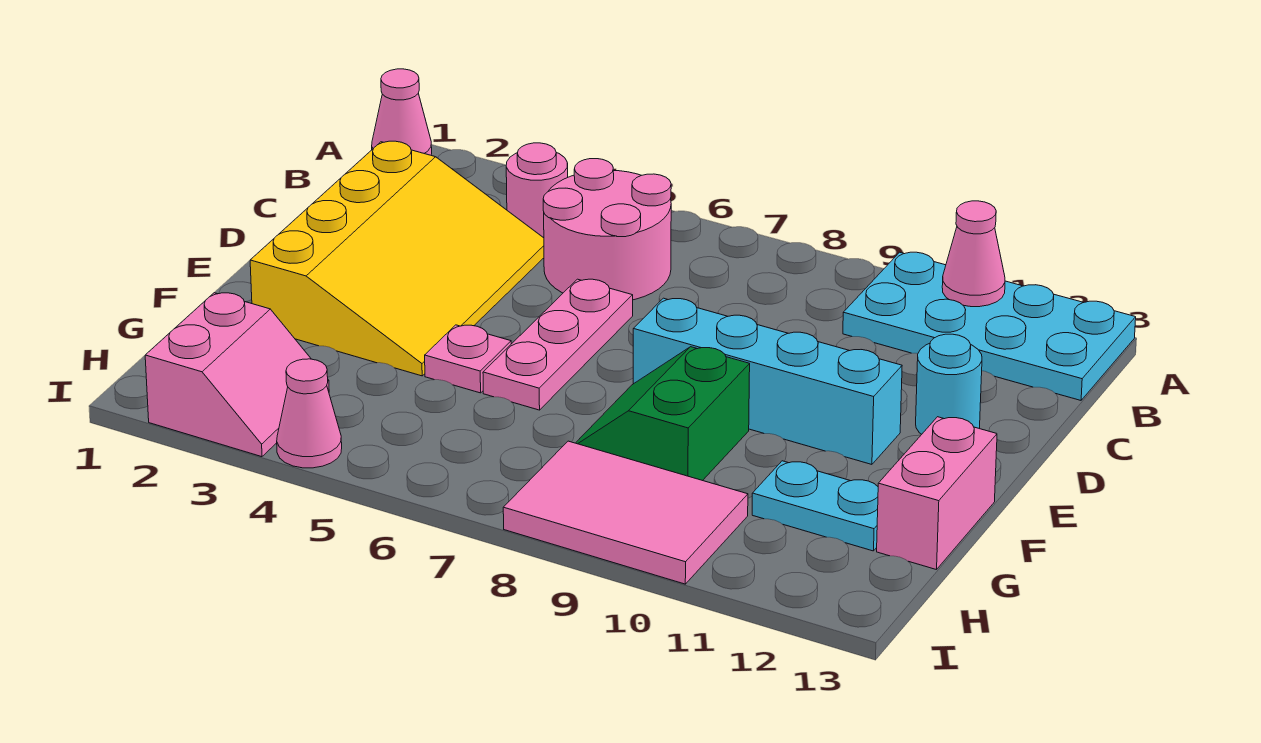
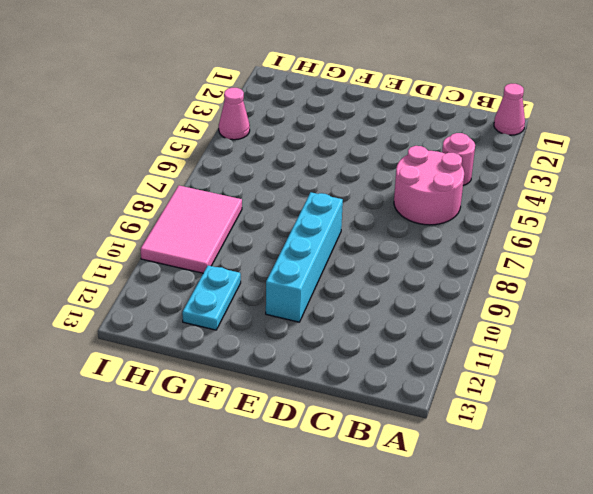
none -> cyan 2x4 plate [843,252,1136,400]
none -> yellow 3x4 slope [250,141,544,376]
none -> pink 1x3 plate [483,279,633,410]

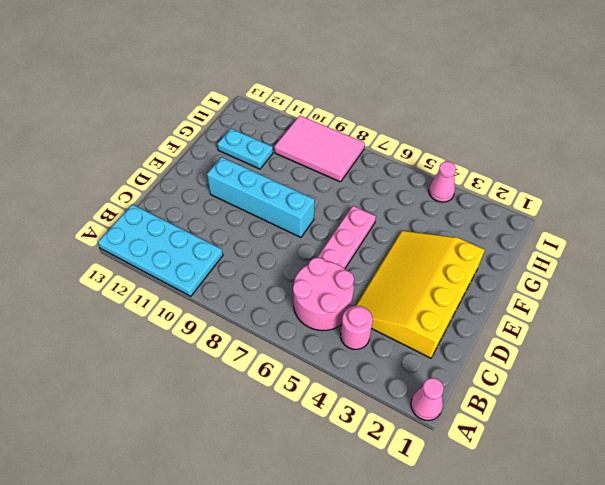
none -> cyan 1x1 round brick [916,334,982,434]
none -> pink 1x1 plate [425,325,511,393]
none -> green 2x2 slope [576,347,750,481]

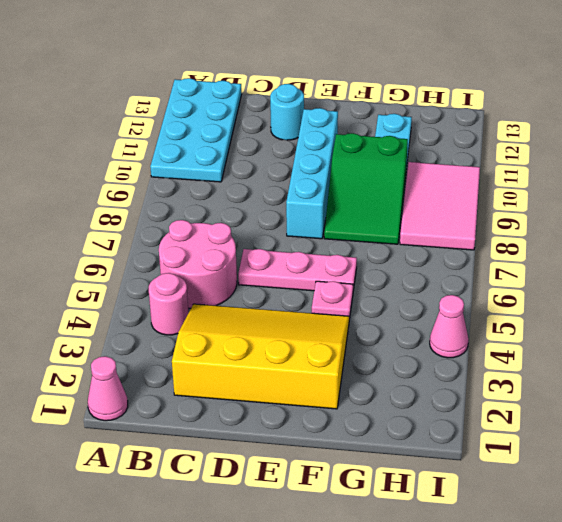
green 2x3 slope [324,133,408,244] -> green 2x2 slope [576,347,750,481]
none -> pink 1x2 brick [877,417,997,570]
none -> pink 2x2 slope [145,293,329,457]
none -> pink 1x1 cone [942,201,1005,307]

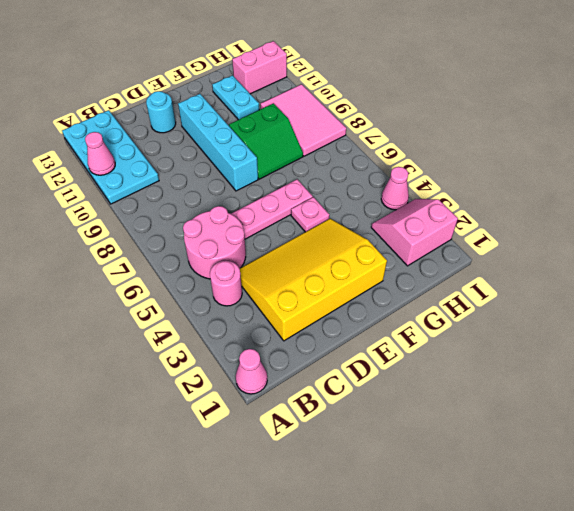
pink 1x2 brick [232,41,287,94] -> pink 1x2 brick moved to [877,417,997,570]

